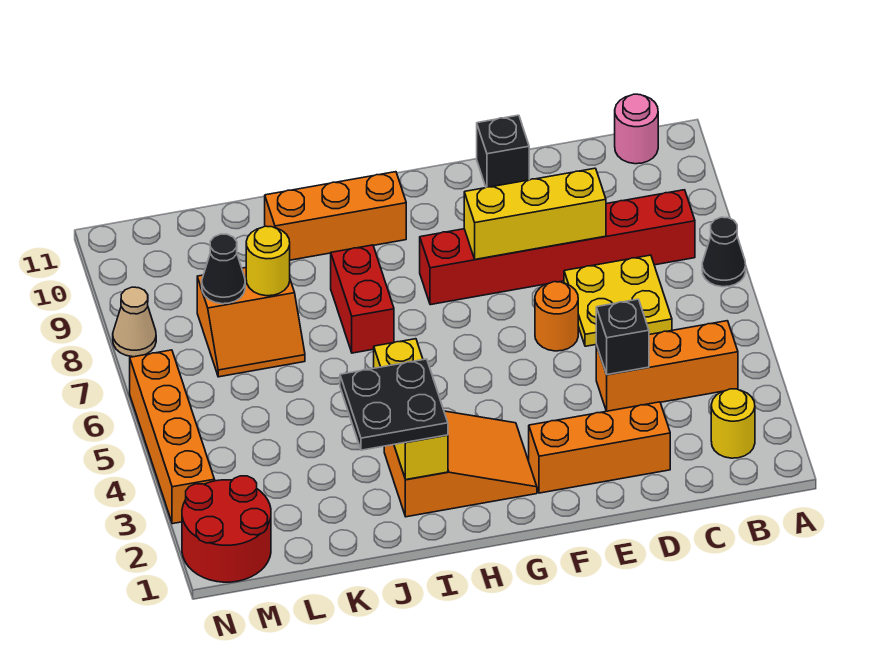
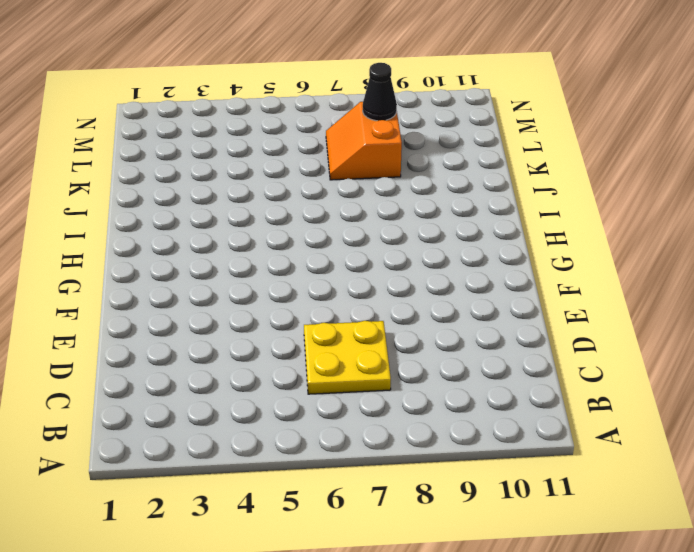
none -> black 1x1 cone [702,217,746,287]
none -> yellow 1x1 round brick [711,389,755,458]
none -> orange 1x3 brick [596,321,738,411]

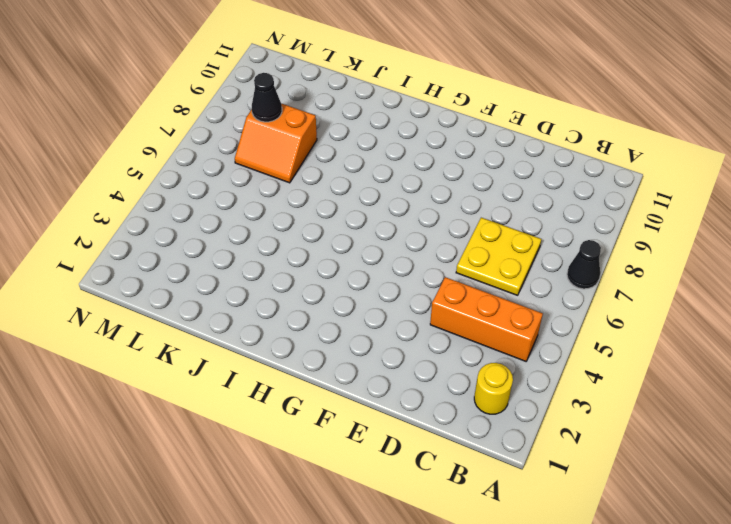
none -> red 1x6 brick [420,190,695,305]
none -> pink 1x1 round brick [615,94,658,164]
none -> orange 1x3 brick [529,402,670,493]

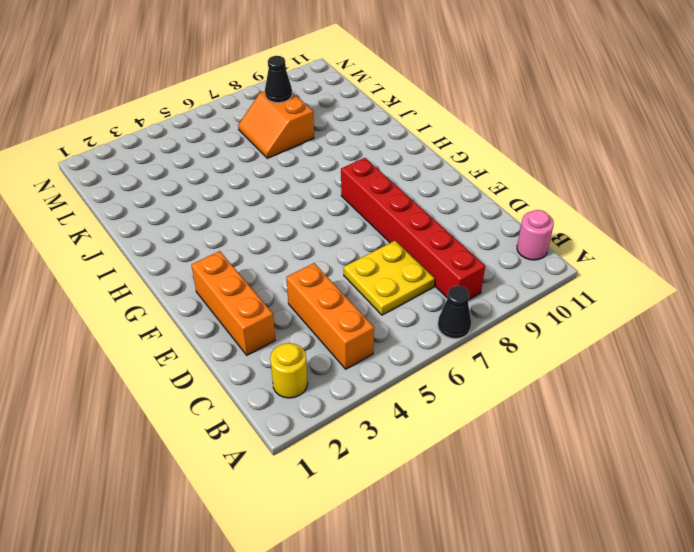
none -> orange 1x1 round brick [535,282,578,351]
none -> black 1x1 brick [477,115,529,187]
none -> orange 2x3 slope [384,411,537,517]

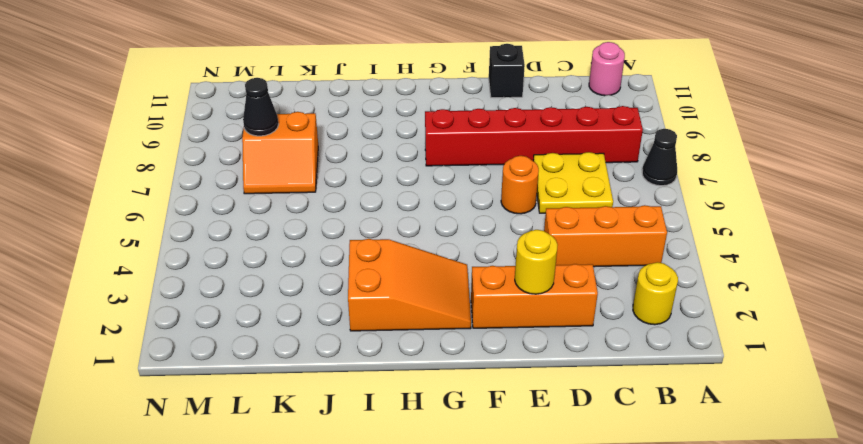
yellow 1x1 round brick [515,230,558,294] -> yellow 1x1 round brick moved to [246,226,290,296]
none -> orange 1x3 brick [265,172,406,260]
none -> red 1x2 brick [331,245,394,353]
none -> red 2x2 round brick [182,476,271,582]

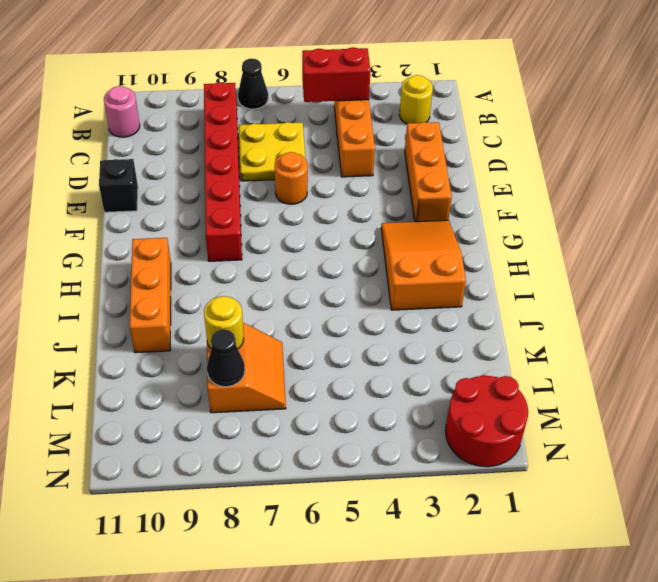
red 1x2 brick [302,47,371,102] -> red 1x2 brick moved to [331,245,394,353]
none -> orange 1x4 brick [130,350,215,524]
none -> tan 1x1 cone [113,287,156,357]
none -> black 1x1 brick [596,299,649,375]

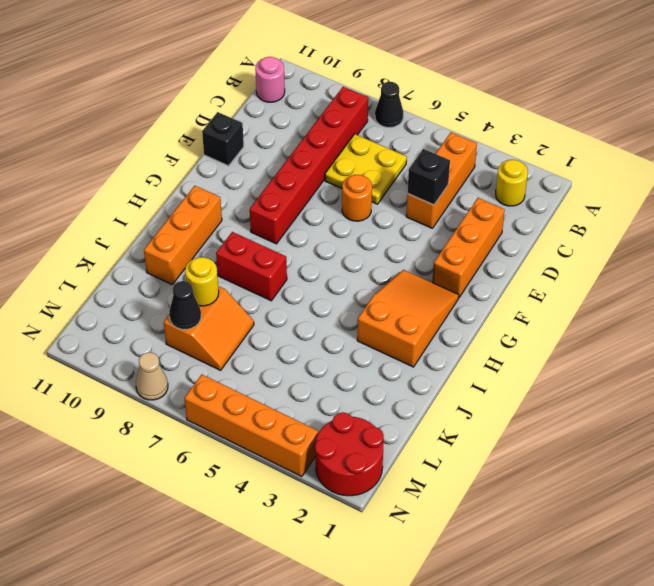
none -> yellow 1x3 brick [464,168,606,259]
none -> yellow 1x3 brick [374,339,448,480]
none -> black 2x2 plate [340,359,448,450]

